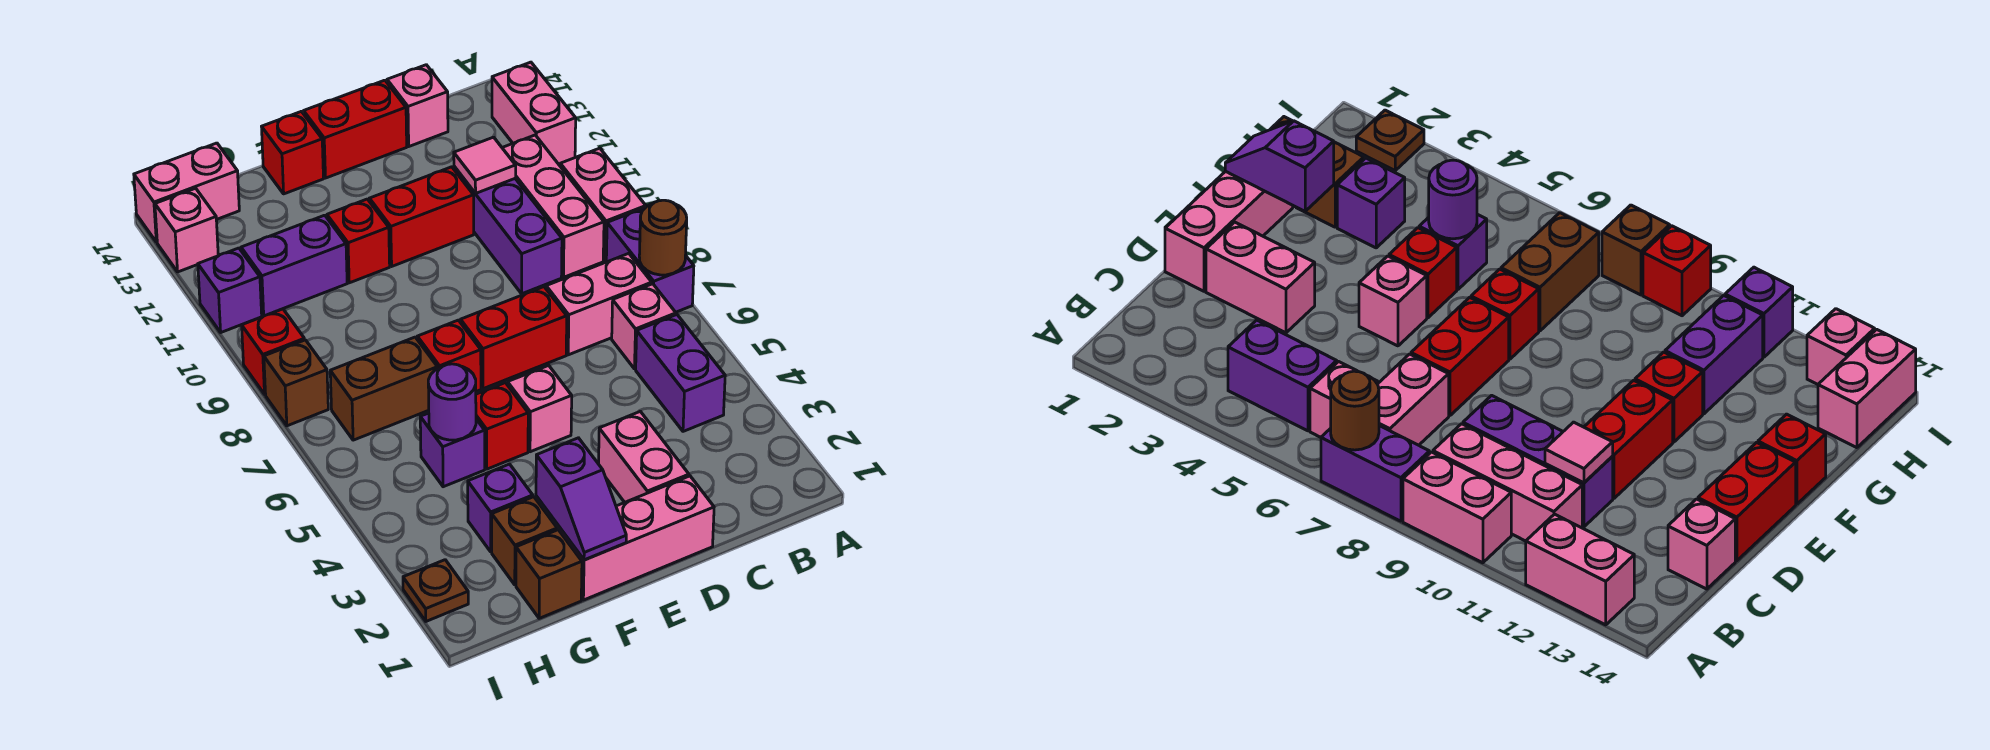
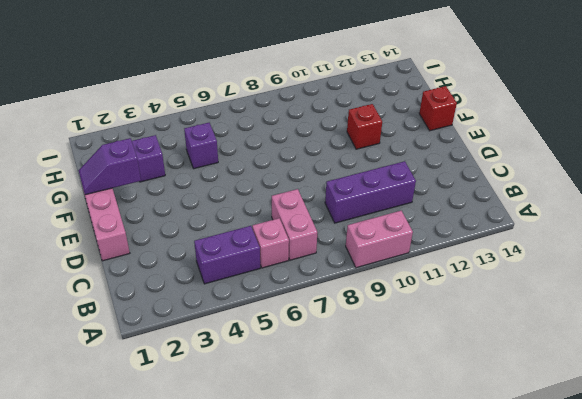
none -> purple 1x2 brick [606,208,694,312]
none -> pink 1x2 brick [492,62,576,164]
none -> pink 1x3 brick [502,135,604,277]
none -> pink 1x1 brick [387,65,448,146]

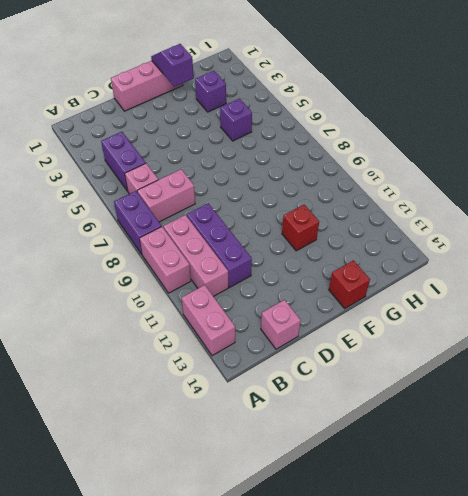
none -> pink 1x2 brick [599,411,689,502]
none -> red 1x2 brick [461,287,567,389]
none -> red 1x2 brick [369,167,474,266]
none -> red 1x2 brick [304,80,407,178]

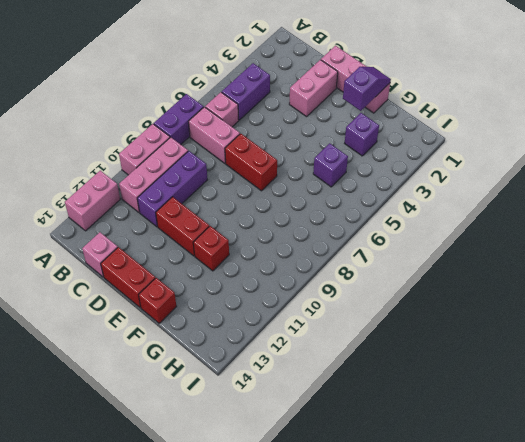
none -> pink 1x1 brick [508,365,572,452]
none -> red 1x1 brick [476,383,528,469]
none -> red 1x1 brick [417,320,481,391]
none -> brown 1x1 brick [516,530,582,618]

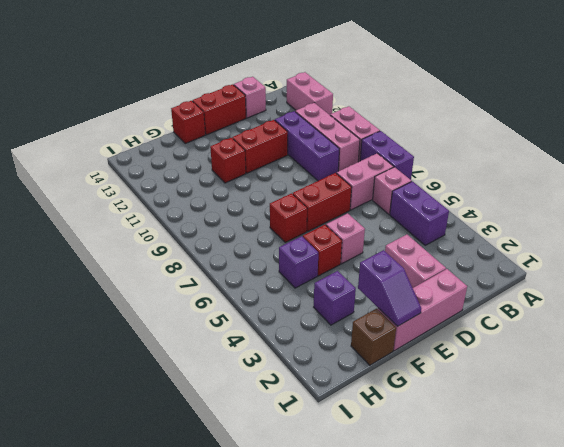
none -> brown 1x1 brick [492,497,557,585]
none -> brown 1x2 brick [330,337,437,440]
none -> purple 1x2 brick [241,215,347,316]
none -> pink 1x2 brick [134,143,239,242]

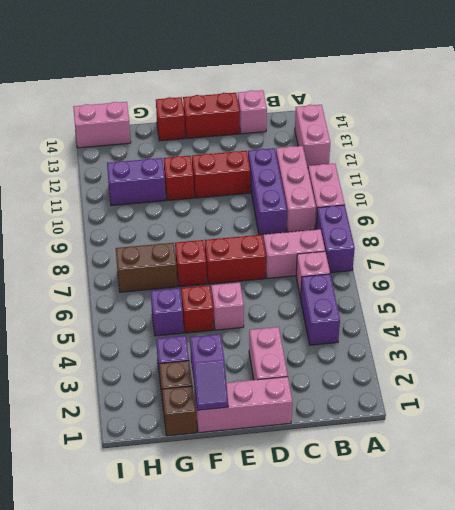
none -> brown 1x1 plate [403,560,468,621]
none -> brown 1x1 brick [264,340,328,426]
none -> red 1x1 brick [242,309,305,394]
none -> purple 1x1 brick [198,248,262,332]

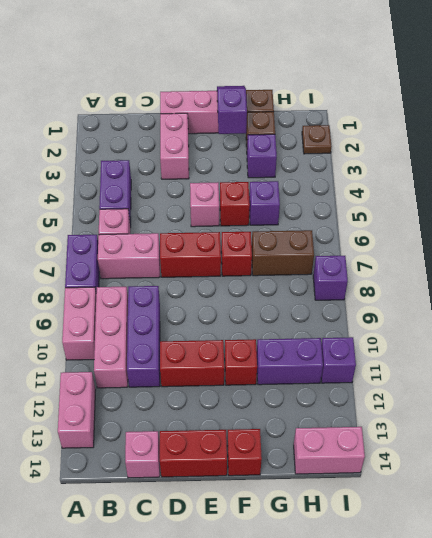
purple 1x1 brick [313,256,348,300] -> brown 1x1 brick [264,340,328,426]
none -> red 1x1 brick [242,309,305,394]
none -> pink 1x1 brick [155,188,218,272]
none -> brown 1x1 round brick [639,200,687,275]
none -> pink 1x1 tile [454,137,516,193]

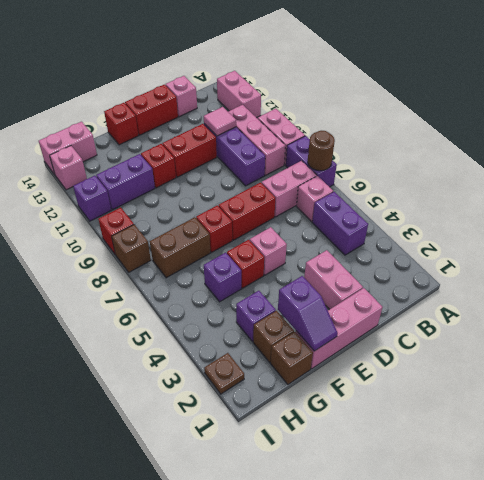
none -> purple 1x1 round brick [428,364,476,440]

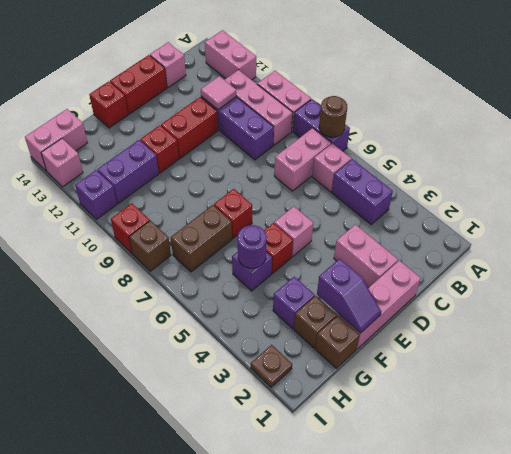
none -> red 1x2 brick [461,287,567,389]

